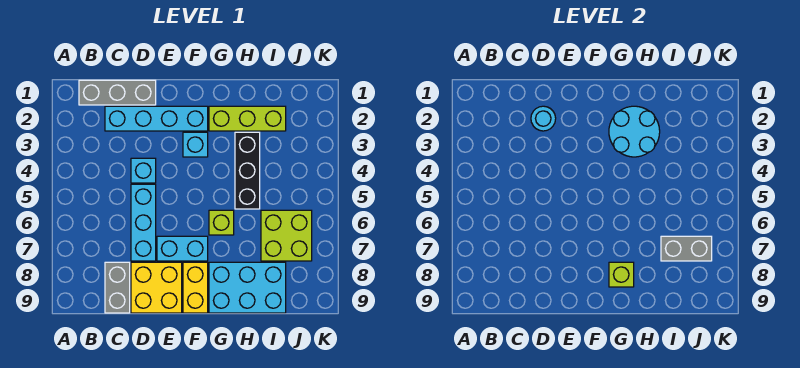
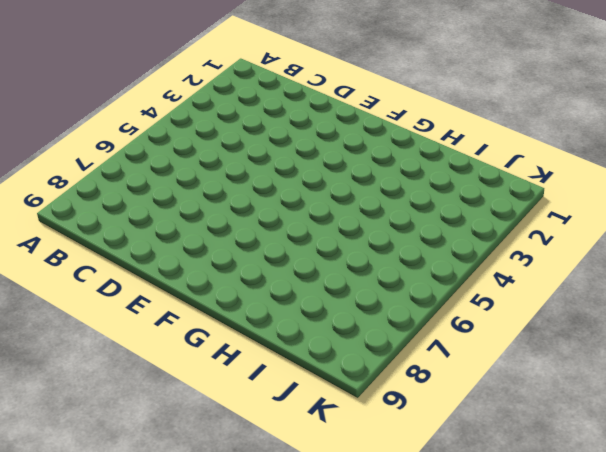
none -> grey 1x3 brick [79,80,156,105]
none -> cyan 1x4 brick [105,106,208,131]
none -> grey 1x2 brick [105,262,130,313]

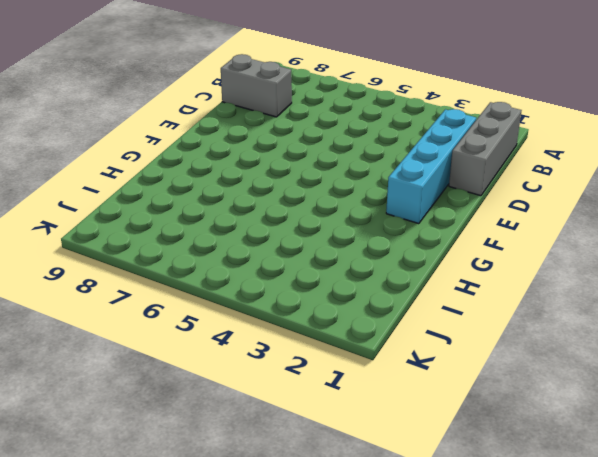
none -> cyan 1x1 brick [131,158,156,183]
none -> cyan 1x3 brick [131,184,156,261]
none -> yellow 2x2 brick [131,262,182,313]

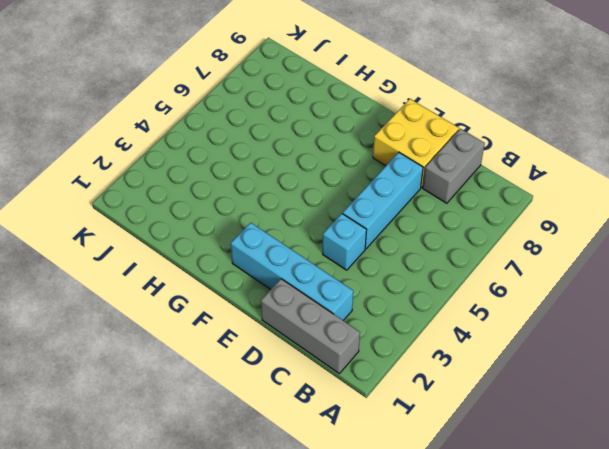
none -> cyan 1x2 brick [157,236,208,261]
none -> cyan 1x1 brick [183,132,208,157]
none -> yellow 1x2 brick [183,262,208,313]

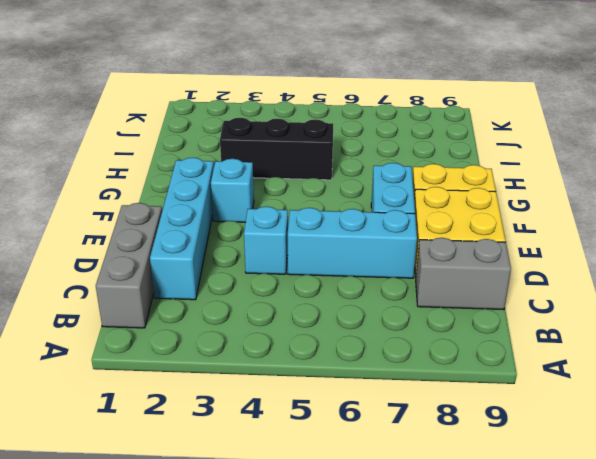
none -> lime 1x3 brick [209,106,286,131]
none -> lime 1x1 brick [209,210,234,235]
none -> cyan 2x3 brick [209,262,286,313]

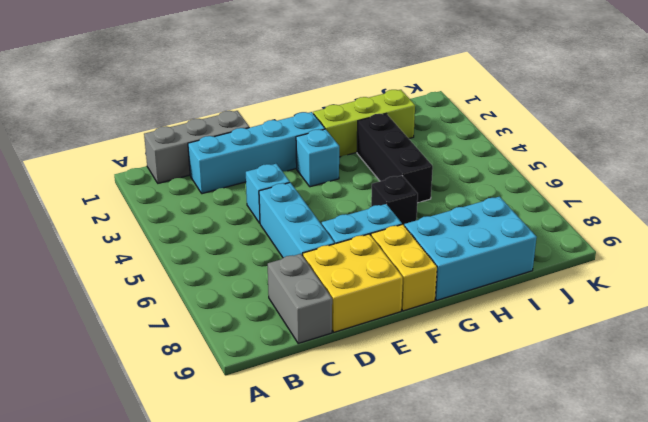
black 1x1 brick [371,176,418,225] -> lime 1x1 brick [209,210,234,235]
none -> lime 2x2 brick [261,210,312,261]
none -> cyan 1x1 round brick [531,106,556,131]
none -> cyan 2x2 round brick [609,106,660,157]

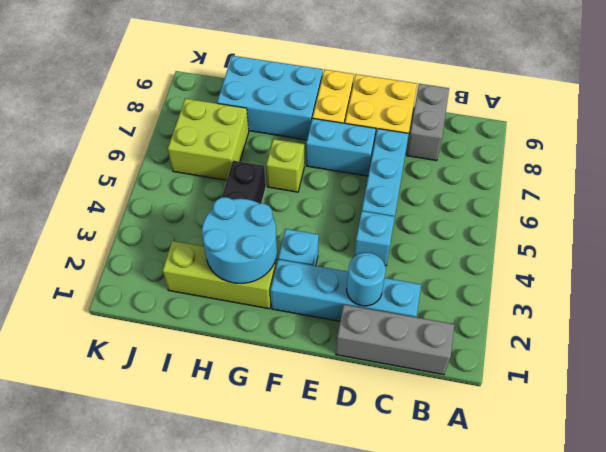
none -> lime 1x1 brick [609,262,634,287]
none -> grey 1x2 brick [661,236,712,261]

